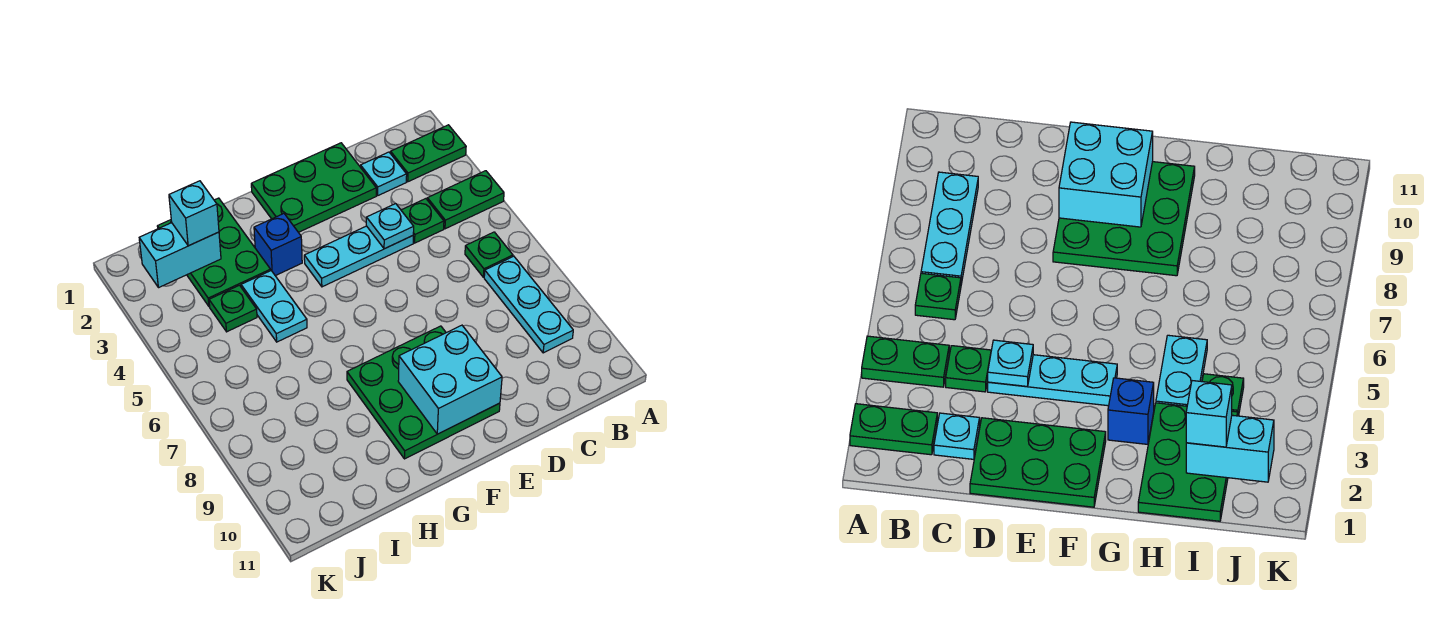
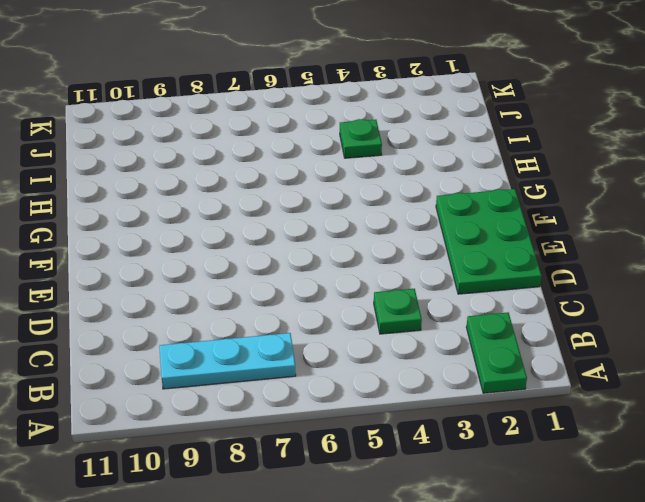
none -> green 1x2 plate [427,171,504,229]
none -> green 1x1 plate [465,232,513,277]
none -> cyan 1x1 plate [361,152,407,195]

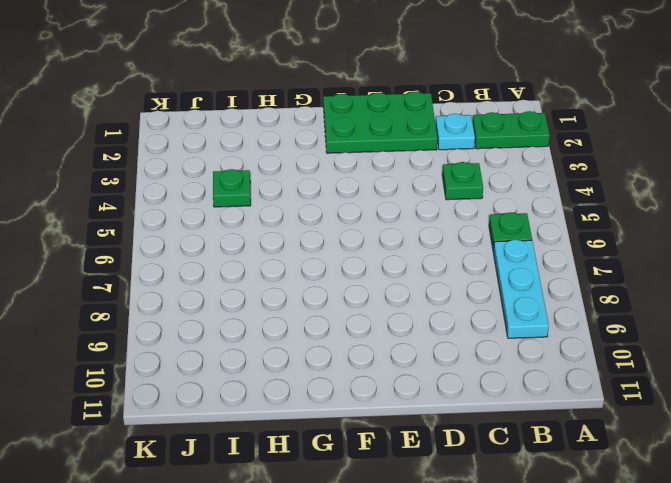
none -> green 1x2 plate [427,171,504,229]
none -> cyan 1x3 plate [304,226,413,287]
none -> green 3x3 plate [347,326,500,459]

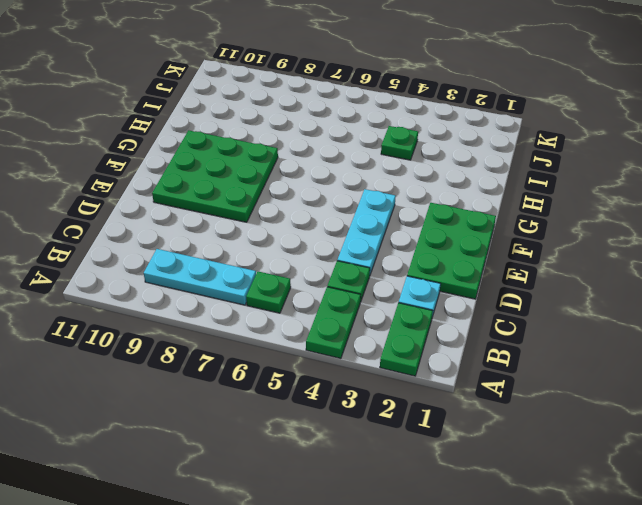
none -> blue 1x1 brick [254,214,302,276]
none -> green 2x3 plate [157,198,271,306]
none -> cyan 1x2 plate [241,271,307,342]

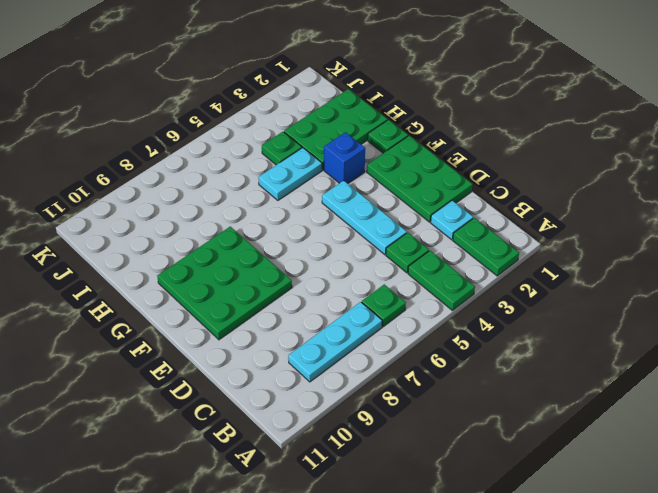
green 1x1 plate [368,120,408,153] -> none
none -> cyan 1x1 plate [366,204,414,249]
none -> cyan 2x2 brick [398,325,502,434]
none -> cyan 1x2 brick [139,223,221,288]

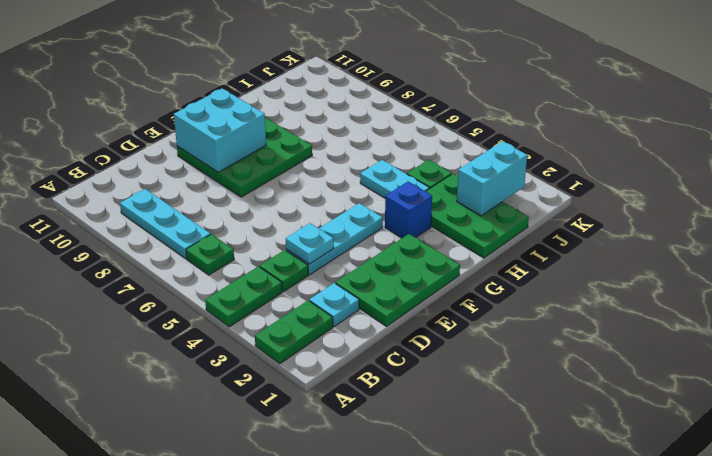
none -> cyan 1x1 brick [169,181,219,246]

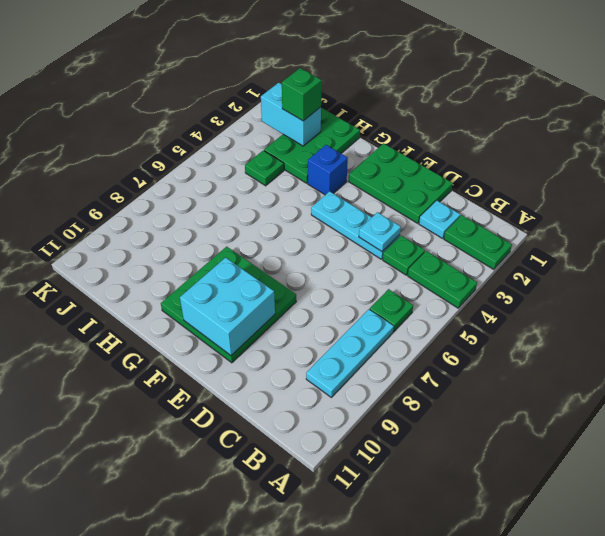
green 1x1 brick [282,68,322,121] -> cyan 1x1 brick [169,181,219,246]
none -> cyan 1x2 plate [241,271,307,342]

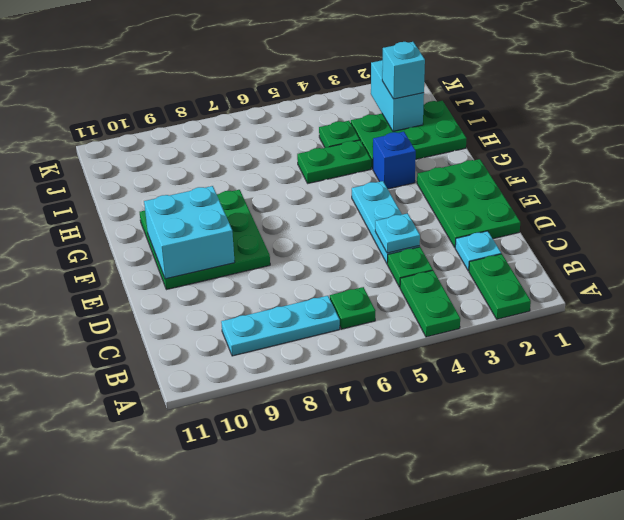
green 1x2 plate [297,140,371,183] -> cyan 1x2 plate [241,271,307,342]

